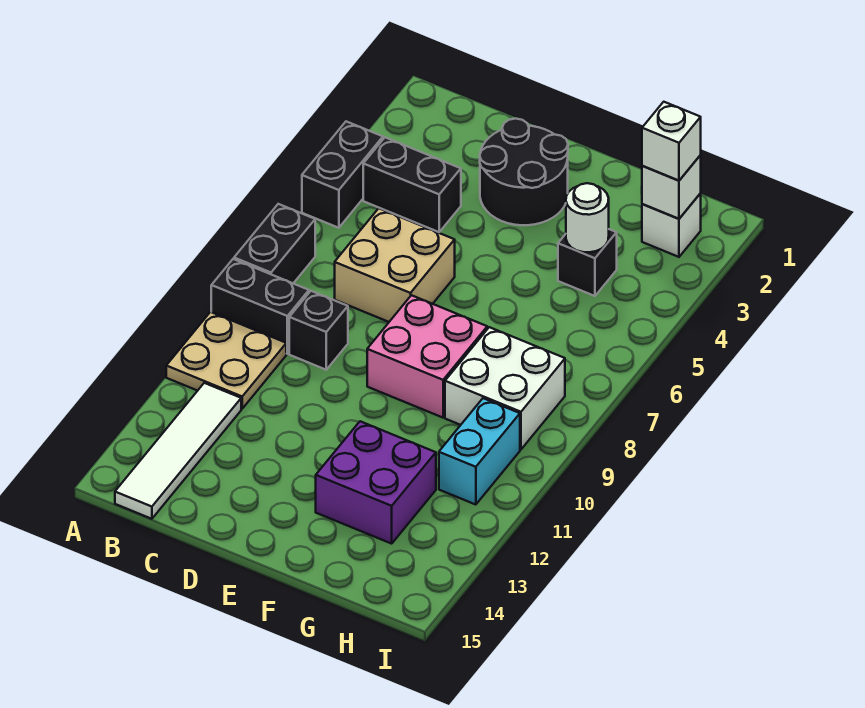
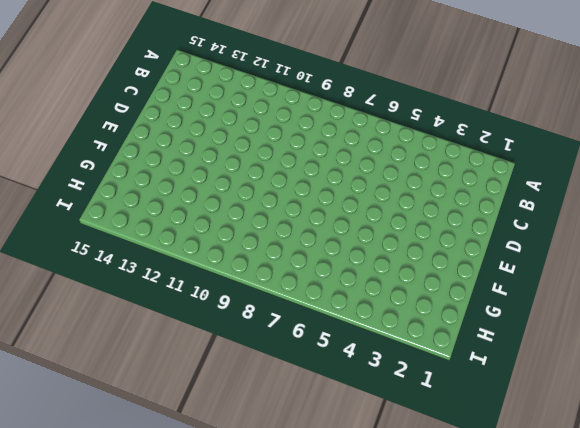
none -> black 1x2 brick [302,122,383,228]
none -> black 1x2 brick [234,204,315,283]
none -> black 1x2 brick [211,259,309,354]

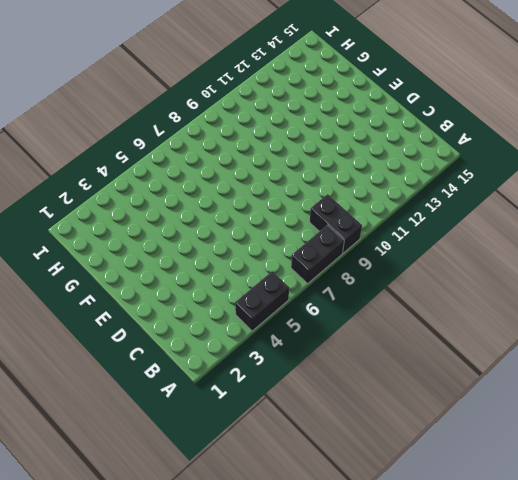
none -> tan 2x2 plate [166,312,286,409]
none -> black 1x2 brick [363,137,461,232]
none -> white 1x4 tile [115,383,241,519]

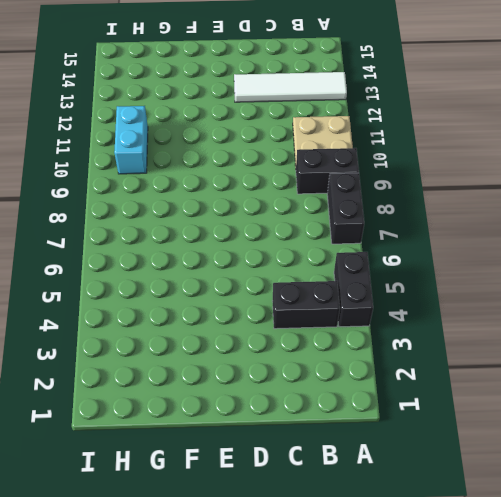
white 1x4 tile [234,72,347,102] -> white 1x4 tile turned to [115,383,241,519]
none -> tan 2x2 brick [335,208,455,322]
none -> black 1x1 brick [289,291,348,370]
none -> black 2x2 round brick [480,119,568,225]

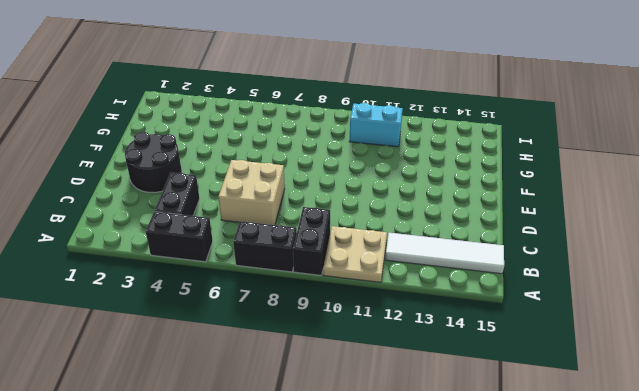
none -> black 1x1 brick [289,291,348,370]
none -> pink 2x2 brick [367,295,487,418]
none -> purple 2x2 brick [316,421,436,544]

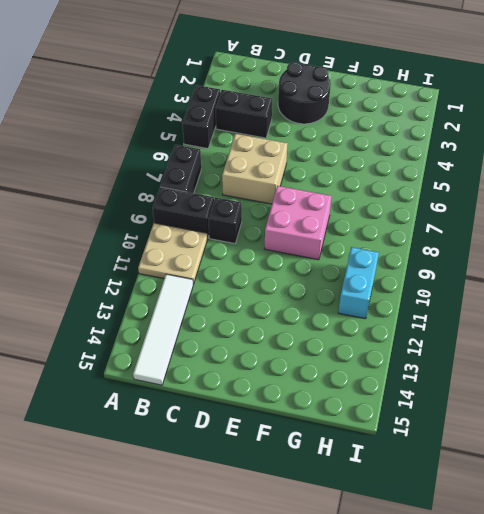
none -> purple 2x2 brick [316,421,436,544]
none -> black 1x1 brick [558,229,617,296]
none -> white 2x2 brick [445,327,565,450]

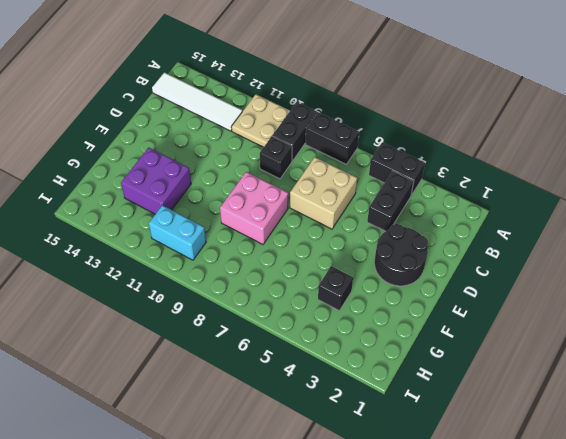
none -> white 2x2 brick [445,327,565,450]
none -> white 1x1 brick [642,193,701,257]
none -> white 1x1 round brick [566,183,609,252]

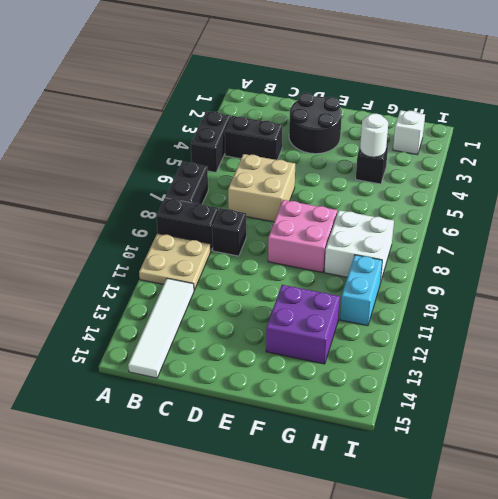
none -> white 1x1 brick [642,155,701,219]
none -> white 1x1 brick [642,102,701,180]

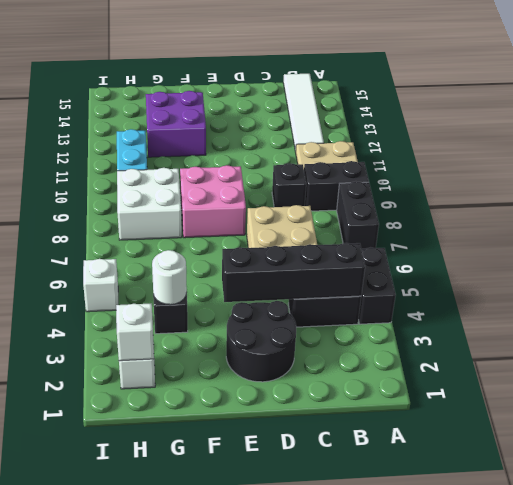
black 1x4 brick [222,243,365,302] -> none
white 1x1 brick [83,259,118,312] -> white 1x1 brick moved to [642,102,701,180]

